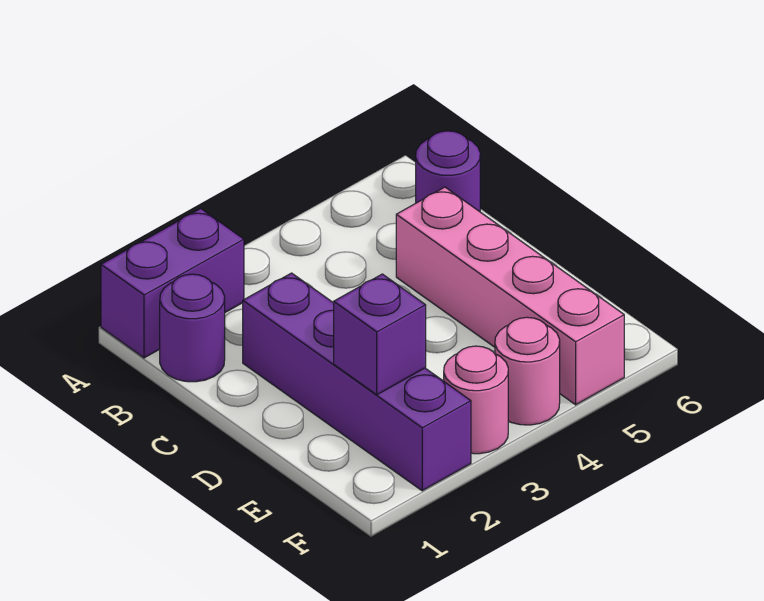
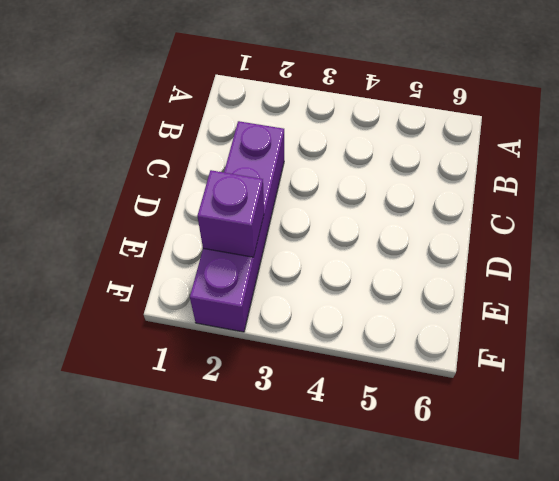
none -> purple 1x2 brick [101,209,244,358]
none -> purple 1x1 round brick [160,274,225,382]

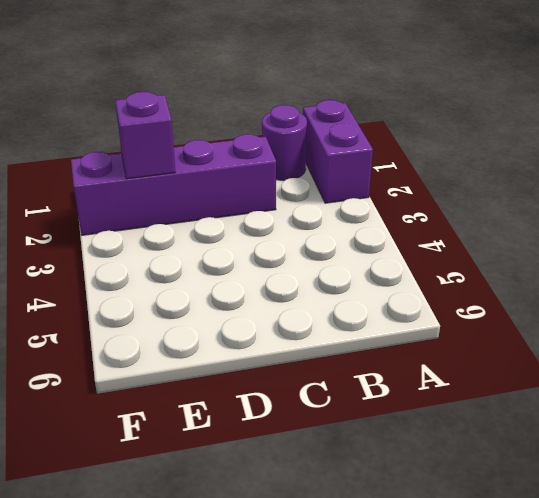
none -> purple 1x1 round brick [416,131,480,212]
none -> pink 1x4 brick [396,187,624,405]

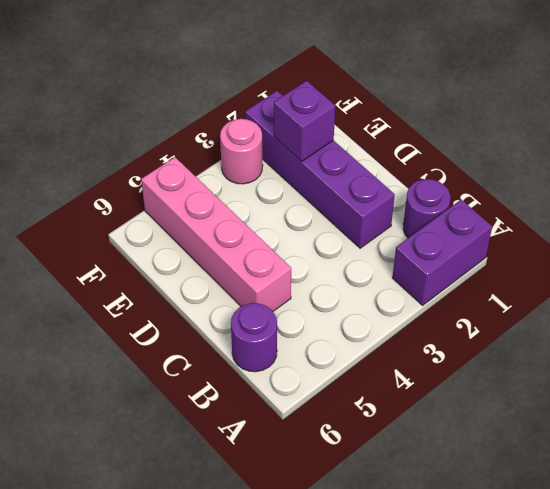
none -> pink 1x1 round brick [495,317,560,425]

